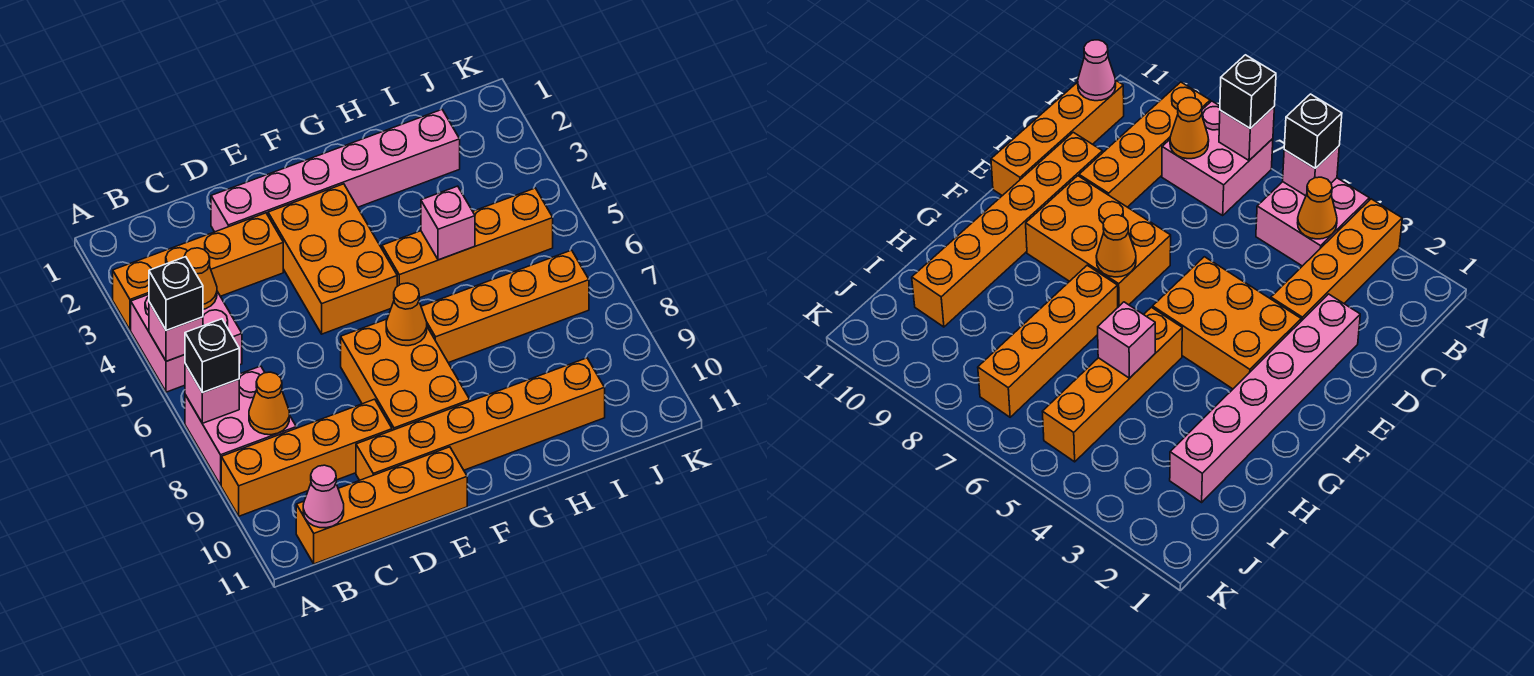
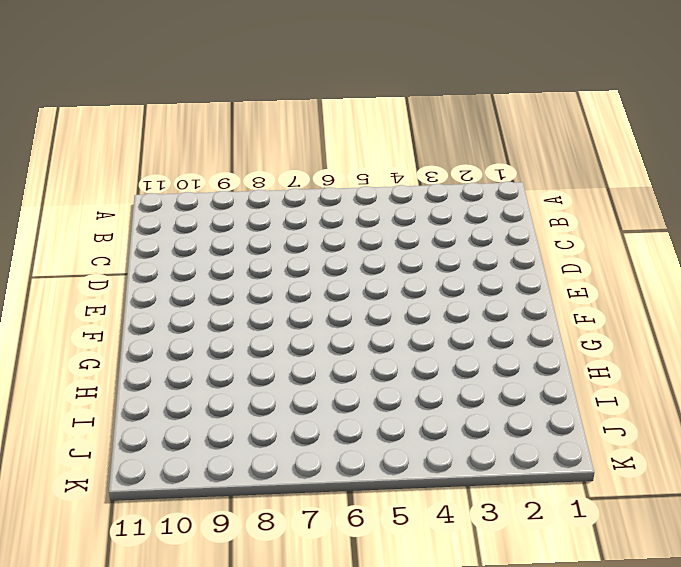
none -> orange 1x4 brick [113,213,283,330]
none -> pink 2x2 brick [131,291,242,392]
none -> pink 2x2 brick [185,366,296,485]

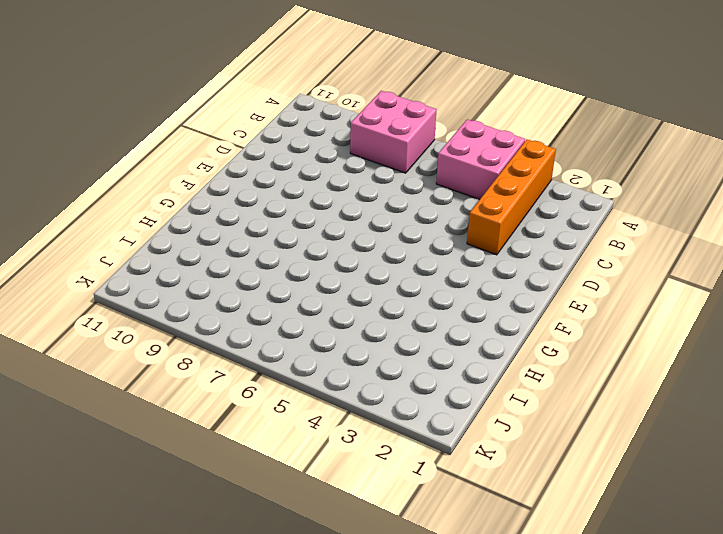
none -> orange 1x4 brick [221,399,392,516]
none -> orange 1x4 brick [296,447,467,564]
none -> pink 1x6 brick [211,110,460,232]

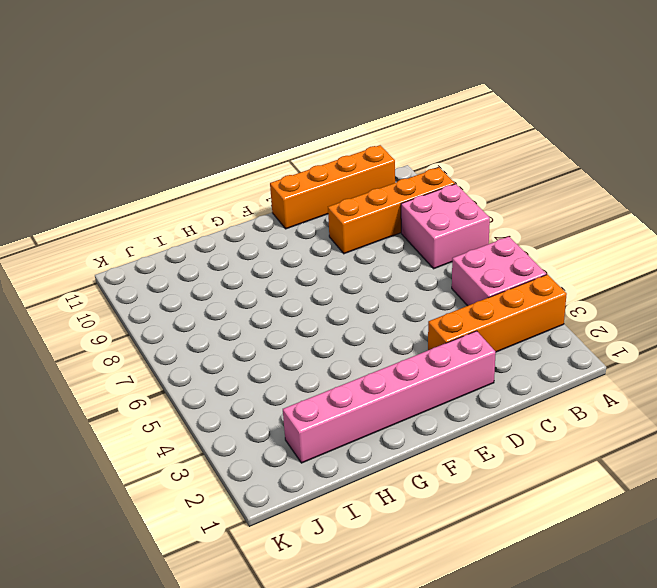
none -> orange 1x6 brick [356,358,605,480]
none -> orange 2x3 brick [268,184,397,334]
none -> orange 2x3 brick [341,319,470,430]

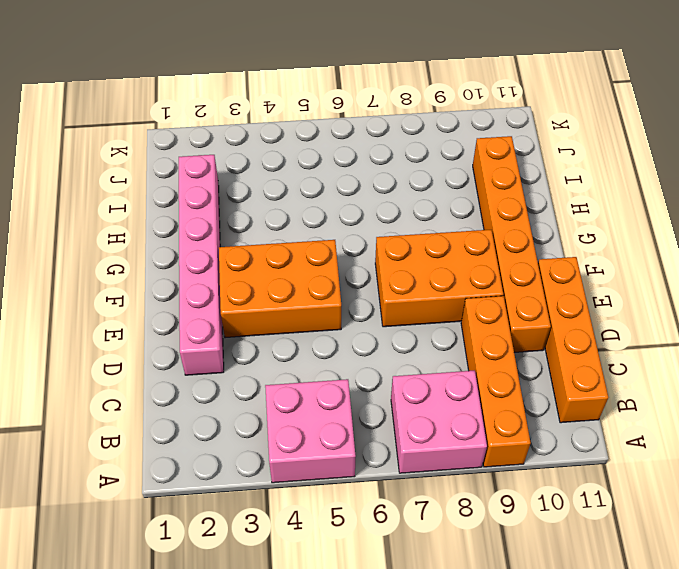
none -> orange 1x4 brick [113,213,283,330]
none -> orange 1x4 brick [382,188,553,298]
none -> orange 1x4 brick [421,250,589,363]

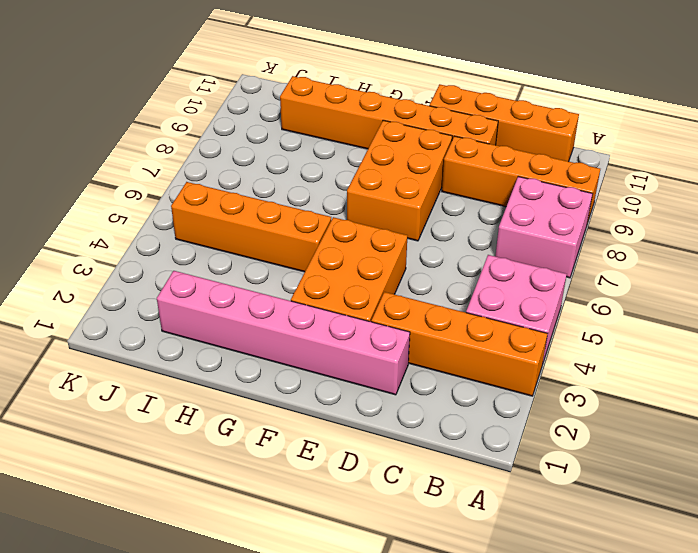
none -> orange 1x4 brick [421,250,589,363]
none -> pink 1x1 brick [149,302,203,361]
none -> pink 1x1 brick [185,364,239,423]

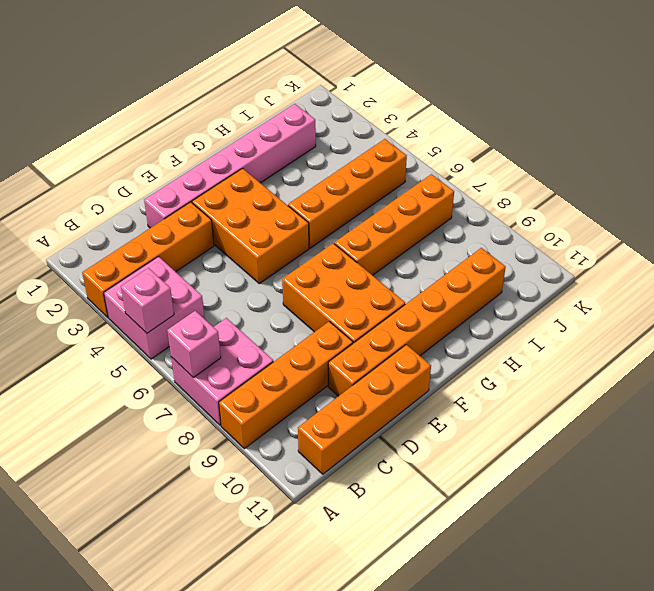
none -> orange 1x1 cone [184,248,217,309]
none -> orange 1x1 cone [249,372,289,435]
none -> pink 1x1 cone [303,465,344,528]

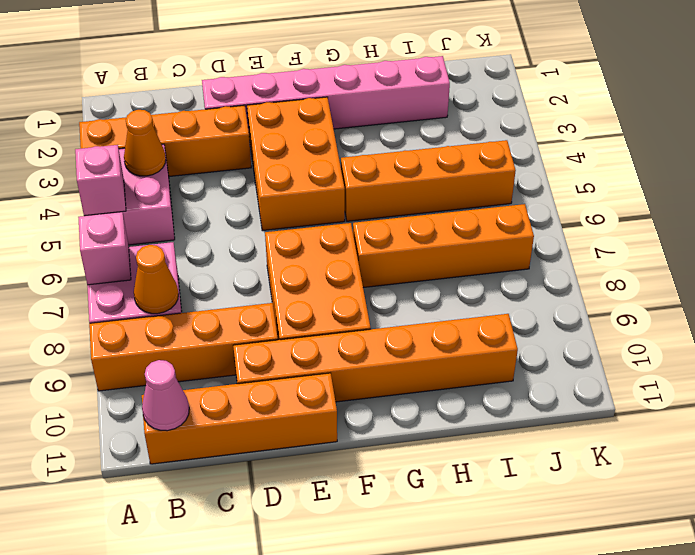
none -> orange 1x1 cone [386,283,427,346]
none -> pink 1x1 brick [421,186,475,260]
none -> black 1x1 brick [149,257,203,331]

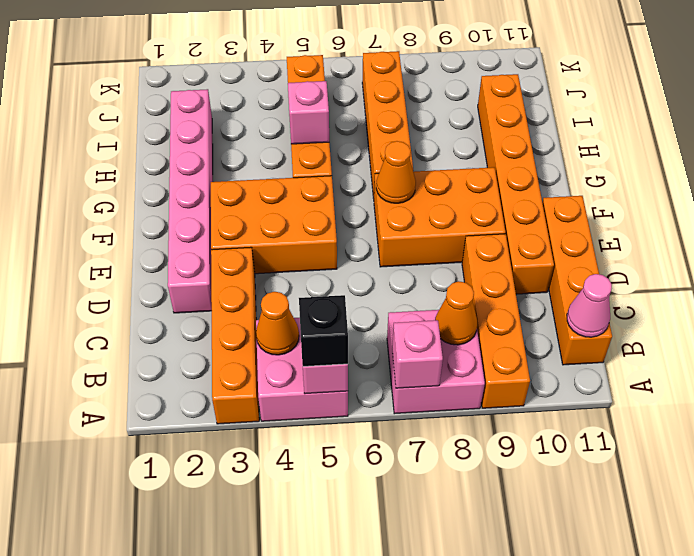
none -> black 1x1 brick [185,319,239,393]

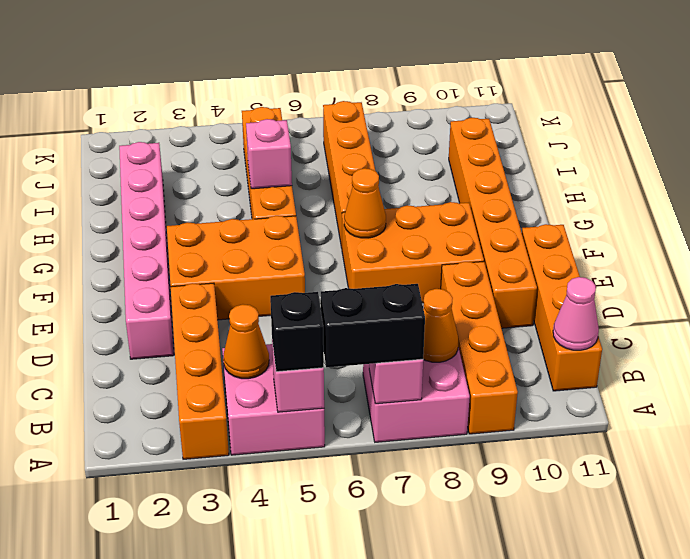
black 1x2 brick [321,284,425,367] -> black 1x1 brick [185,319,239,393]

